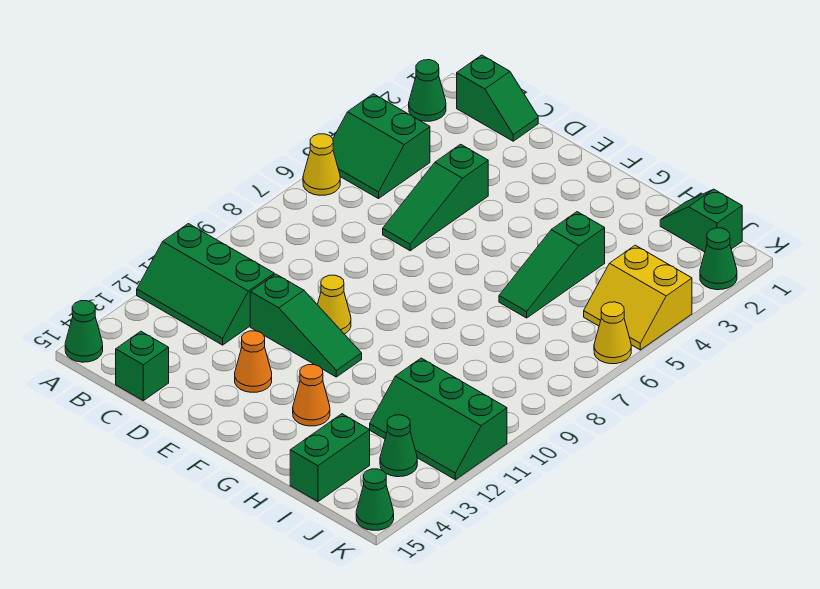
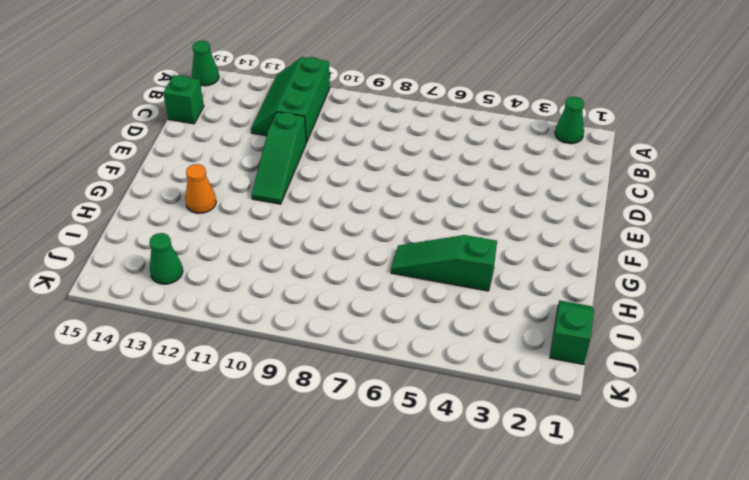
none -> green 2x2 slope [333,94,430,199]
none -> yellow 1x1 cone [303,134,340,195]
none -> green 1x2 slope [457,55,538,141]

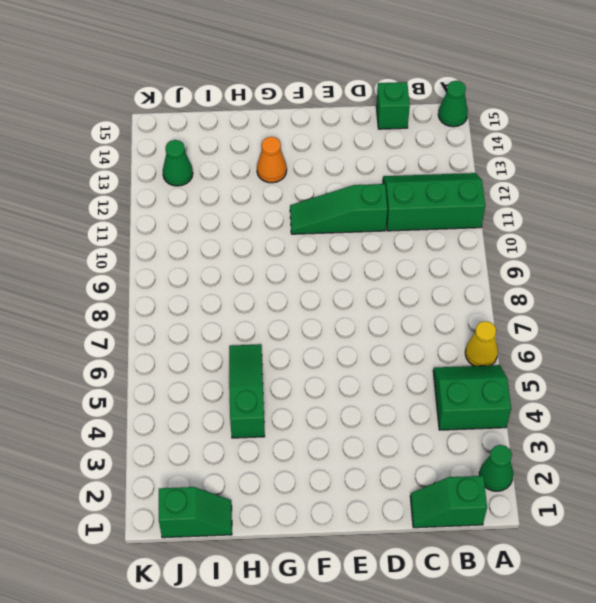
none -> green 1x3 slope [383,144,488,251]
none -> yellow 1x1 cone [317,275,351,334]
none -> orange 1x1 cone [235,331,272,392]

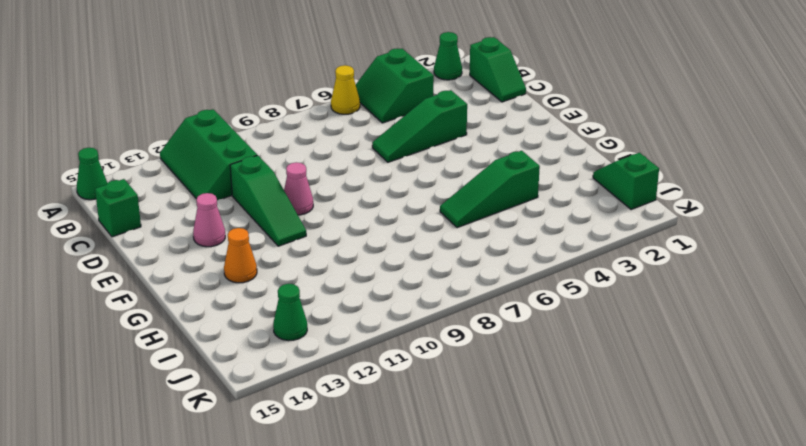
pink 1x1 cone [284,162,313,215] -> yellow 1x1 cone [317,275,351,334]
pink 1x1 cone [193,193,225,247] -> orange 1x1 cone [235,331,272,392]
none -> green 2x3 slope [370,358,507,480]
none -> green 1x2 brick [290,414,370,502]
none -> yellow 2x2 slope [584,245,692,350]

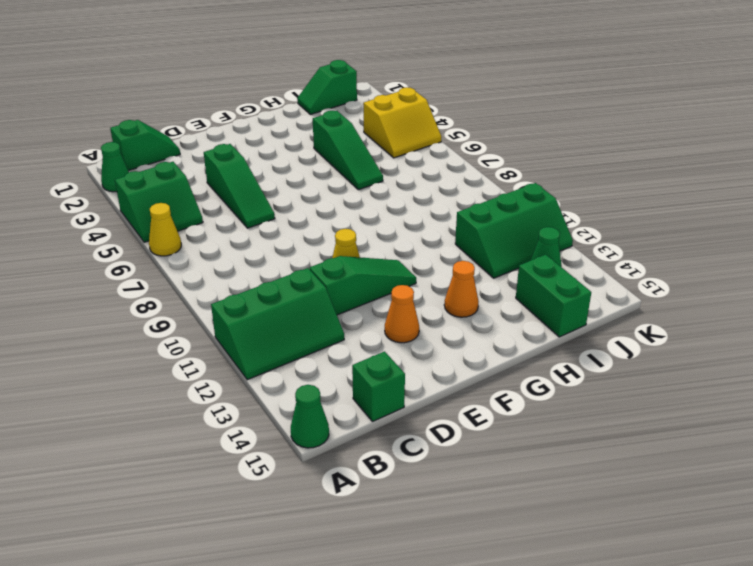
none -> green 1x1 cone [700,228,737,290]
none -> yellow 1x1 cone [594,302,631,364]
none -> green 1x1 cone [356,469,394,530]

